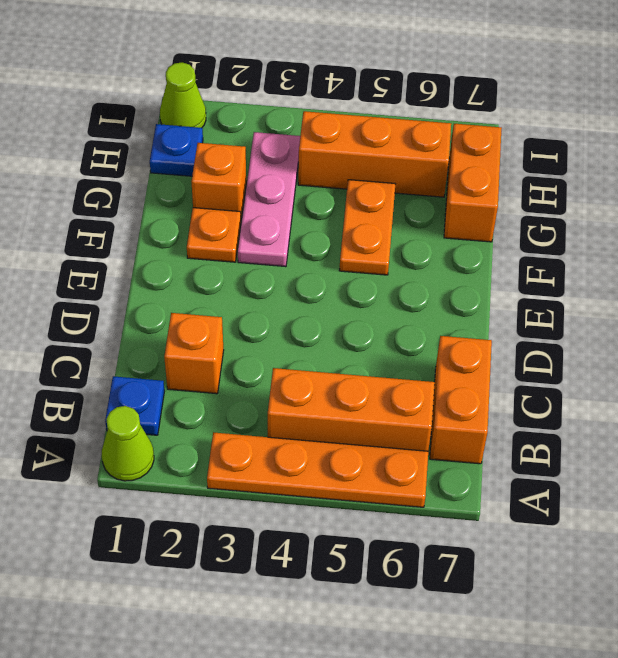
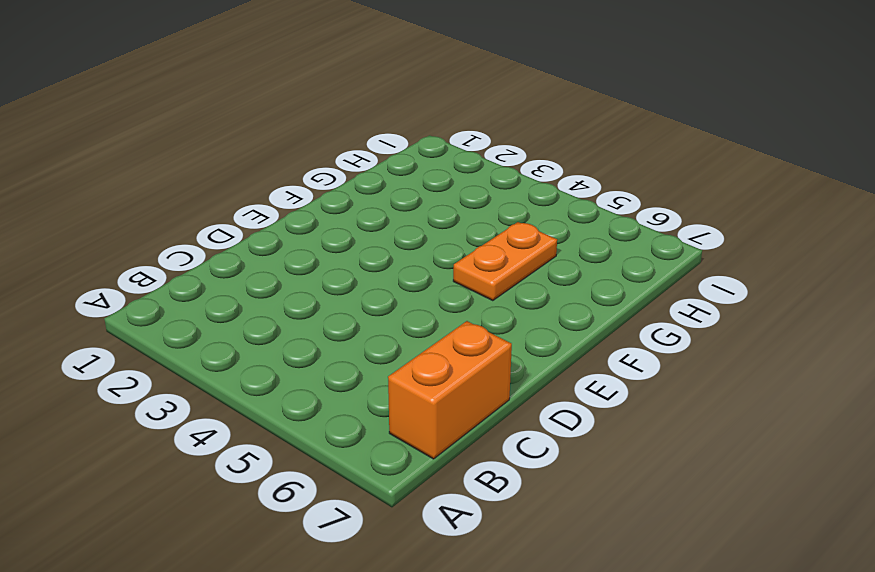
none -> lime 1x1 cone [102,406,154,481]
none -> orange 1x4 plate [207,432,428,507]
none -> blue 1x1 plate [105,376,164,435]

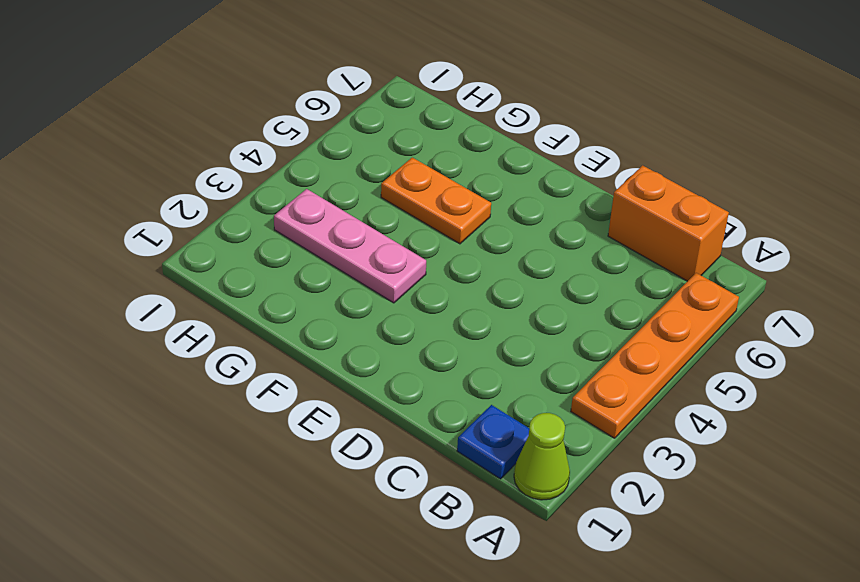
none -> orange 1x3 brick [268,368,435,451]
none -> orange 1x1 brick [164,313,224,394]
none -> orange 1x1 plate [187,208,241,262]

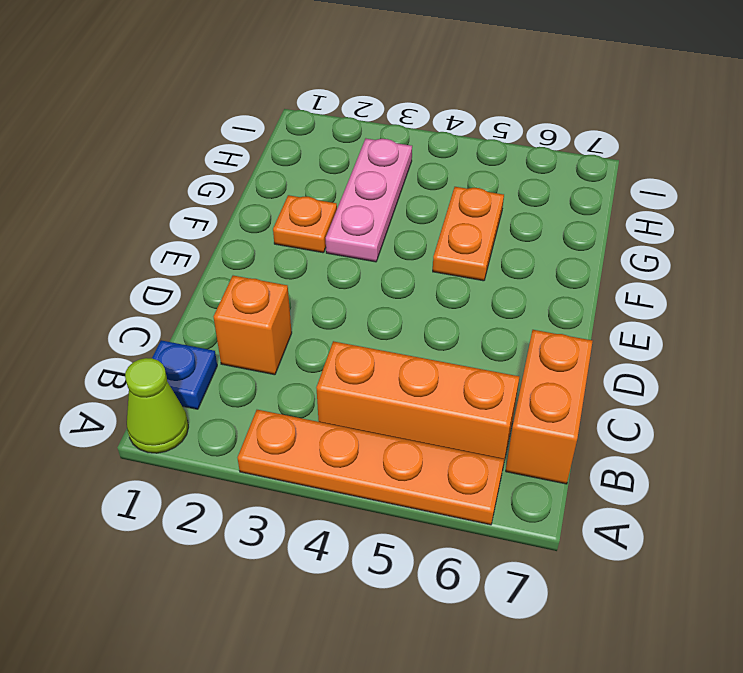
none -> orange 1x1 brick [191,143,246,218]
none -> orange 1x2 brick [444,124,502,242]
none -> blue 1x1 plate [150,124,203,176]

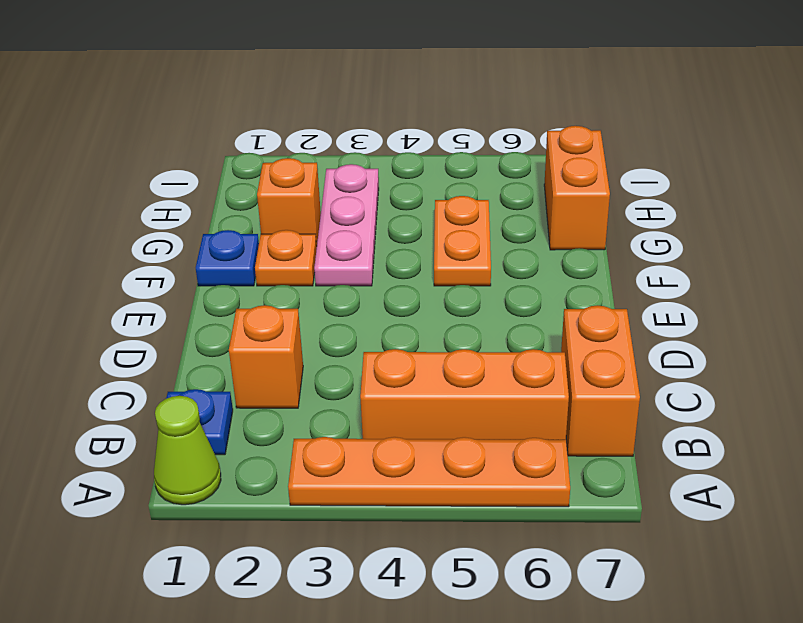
blue 1x1 plate [196,230,259,286] -> blue 1x1 plate moved to [150,124,203,176]
none -> orange 1x3 brick [298,111,451,197]
none -> lime 1x1 cone [160,62,206,128]

